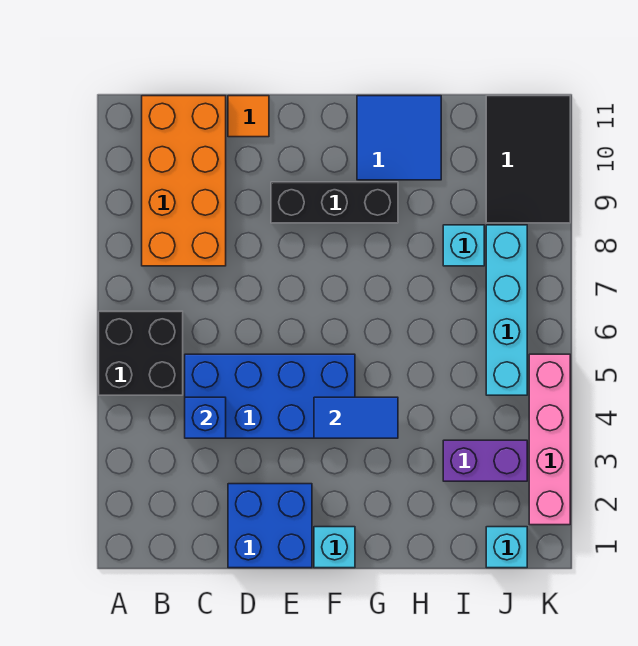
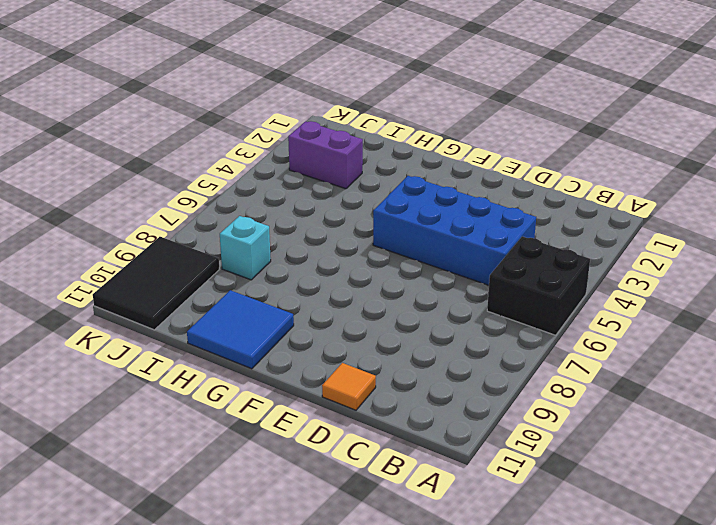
none -> orange 2x4 brick [142,96,226,266]
none -> blue 2x2 brick [228,484,312,568]
none -> black 1x3 brick [271,182,398,223]

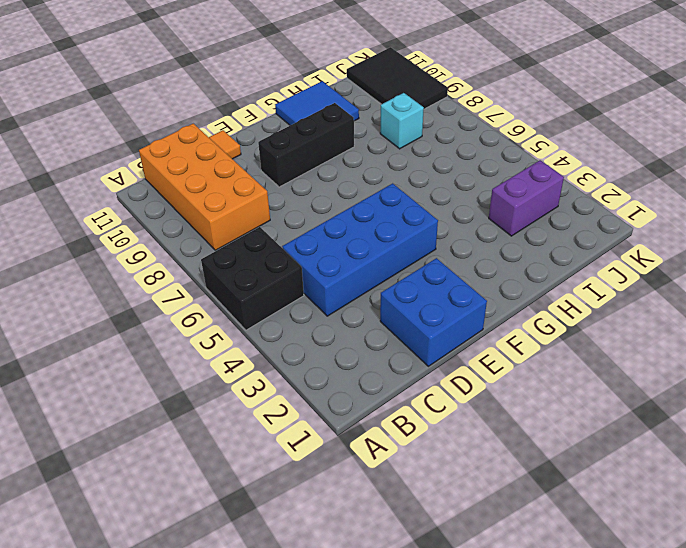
none -> cyan 1x1 brick [314,527,355,568]
none -> cyan 1x1 brick [486,527,527,568]
none -> cyan 1x4 brick [486,225,527,395]

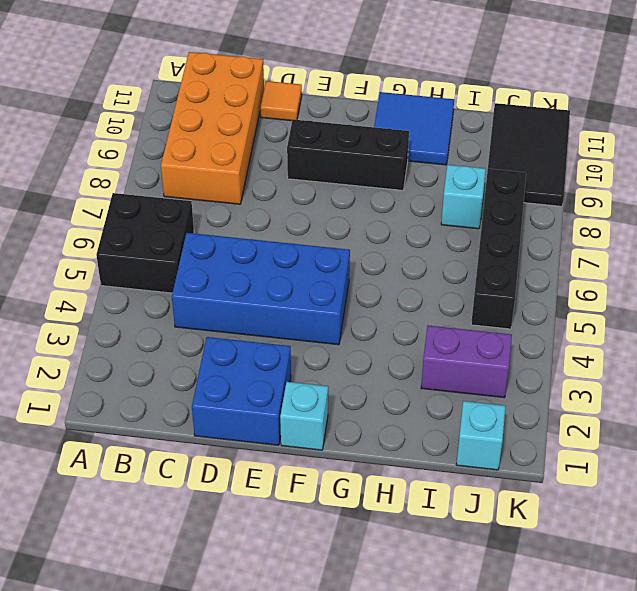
black 1x4 brick [471,169,526,329] -> cyan 1x4 brick [486,225,527,395]
none -> pink 1x4 brick [529,354,570,525]
none -> blue 1x1 brick [185,397,226,438]
none -> blue 1x2 tile [314,397,398,438]

